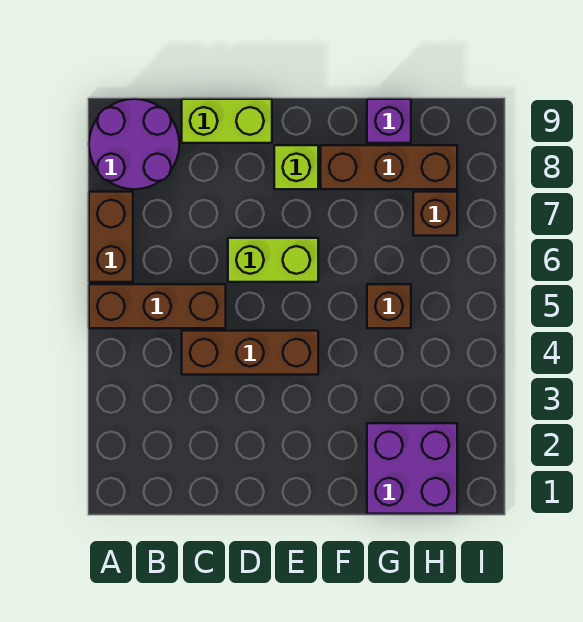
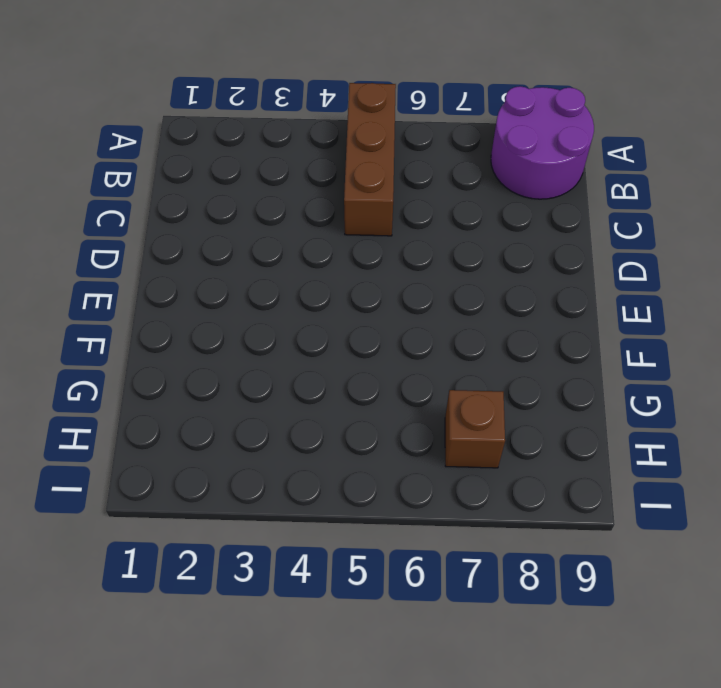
none -> brown 1x2 brick [89,192,133,282]
none -> brown 1x3 brick [182,331,318,375]
none -> lime 1x2 brick [182,99,272,143]

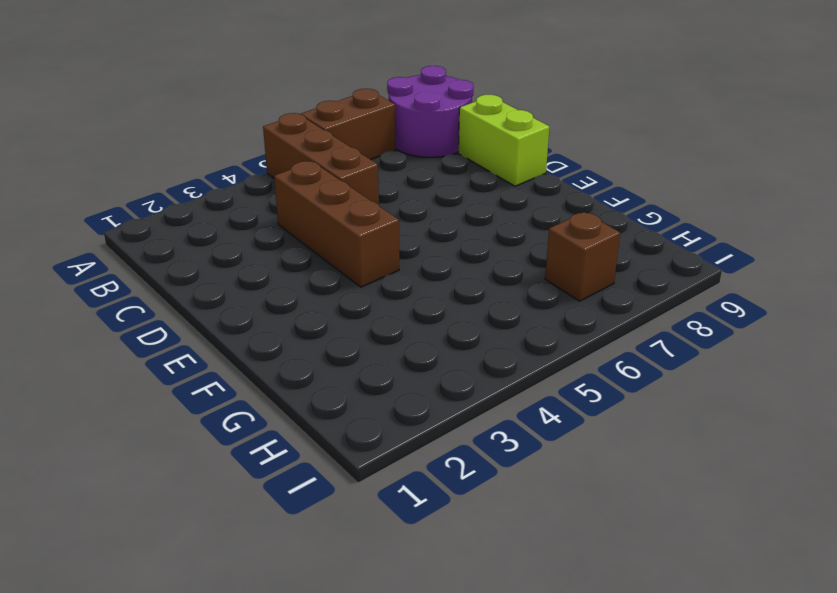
none -> lime 1x2 brick [228,238,318,282]
none -> lime 1x1 brick [274,145,318,189]
none -> brown 1x3 brick [321,145,457,189]

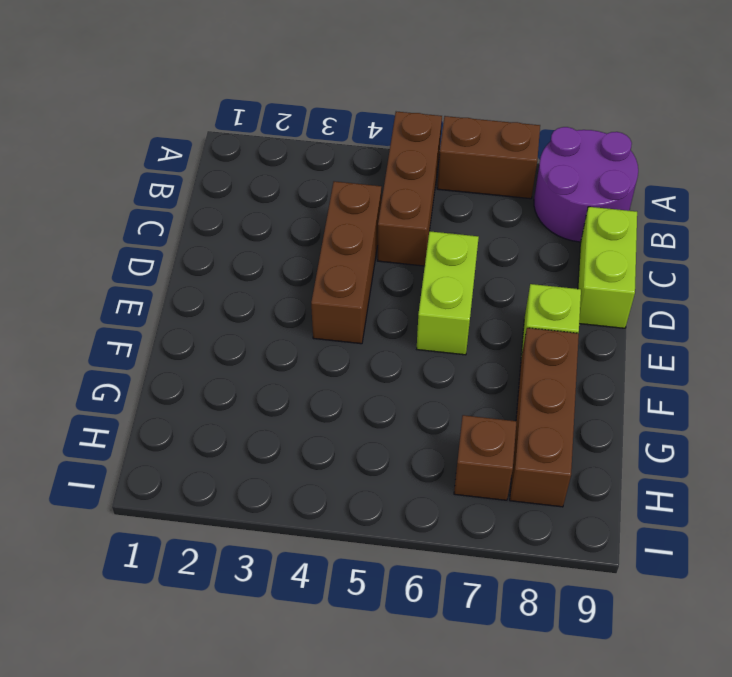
none -> purple 2x2 brick [367,423,457,514]
none -> brown 1x1 brick [367,284,411,328]
none -> purple 1x1 brick [367,99,411,143]

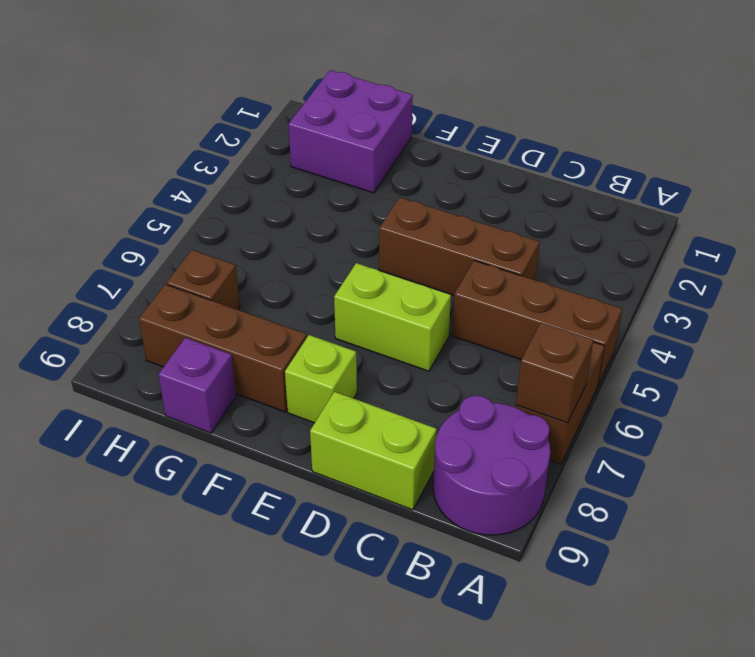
brown 1x1 brick [516,322,593,423] -> brown 1x1 brick moved to [367,284,411,328]

